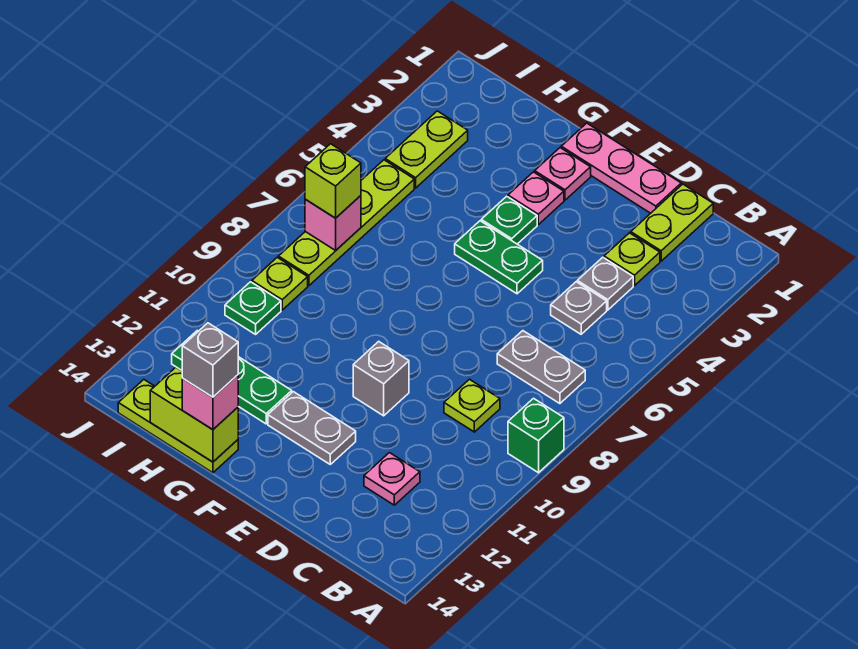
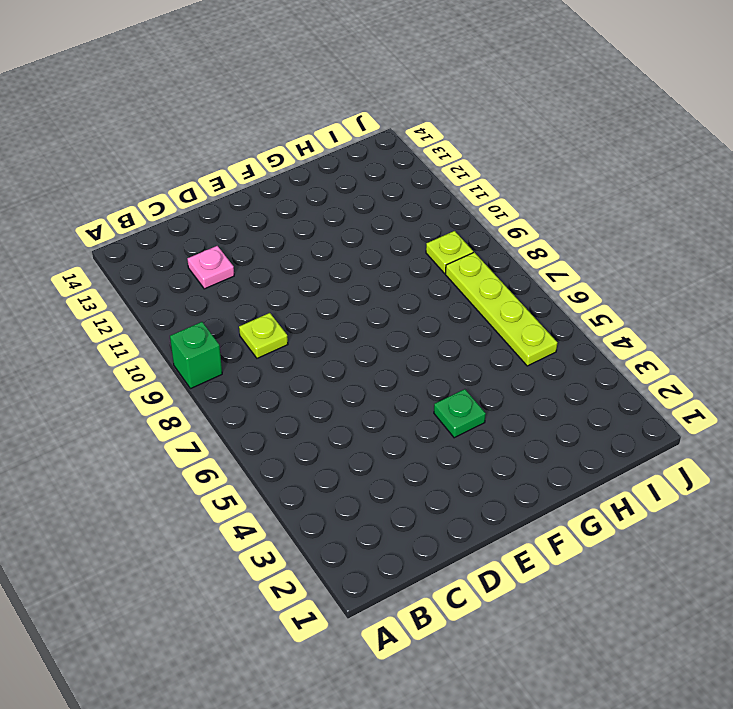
none -> grey 1x2 plate [497,331,585,404]
none -> lime 1x2 plate [631,184,713,261]
none -> lime 1x1 plate [604,233,660,286]

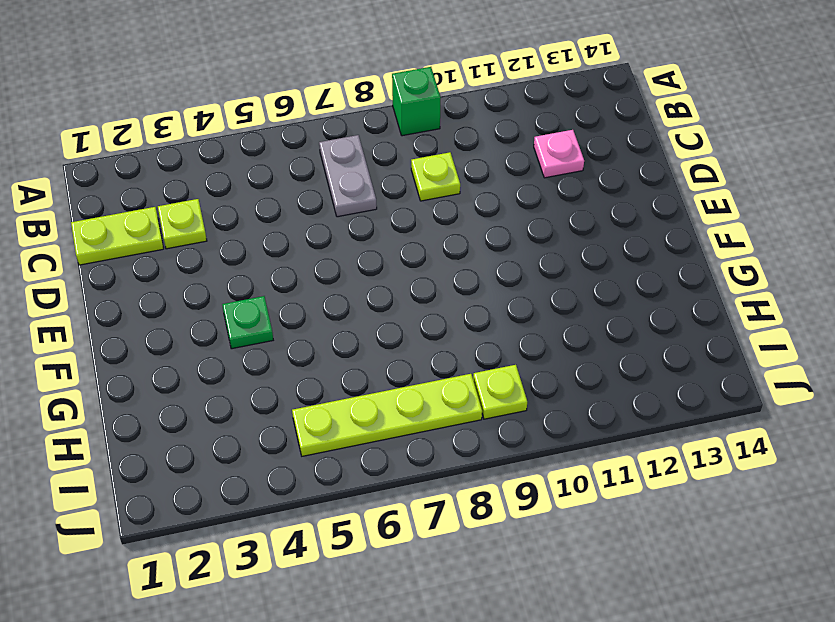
none -> grey 1x1 plate [577,257,633,310]
none -> grey 1x1 plate [551,282,607,334]
none -> pink 1x3 plate [561,123,681,213]

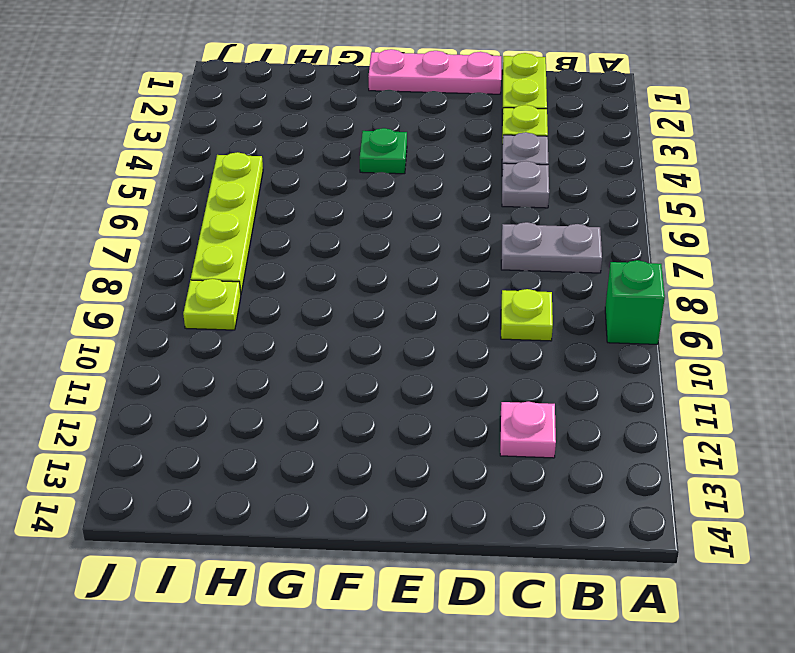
none -> green 1x2 plate [455,221,543,294]
none -> grey 1x1 brick [353,341,409,416]
none -> grey 1x2 plate [268,392,356,464]

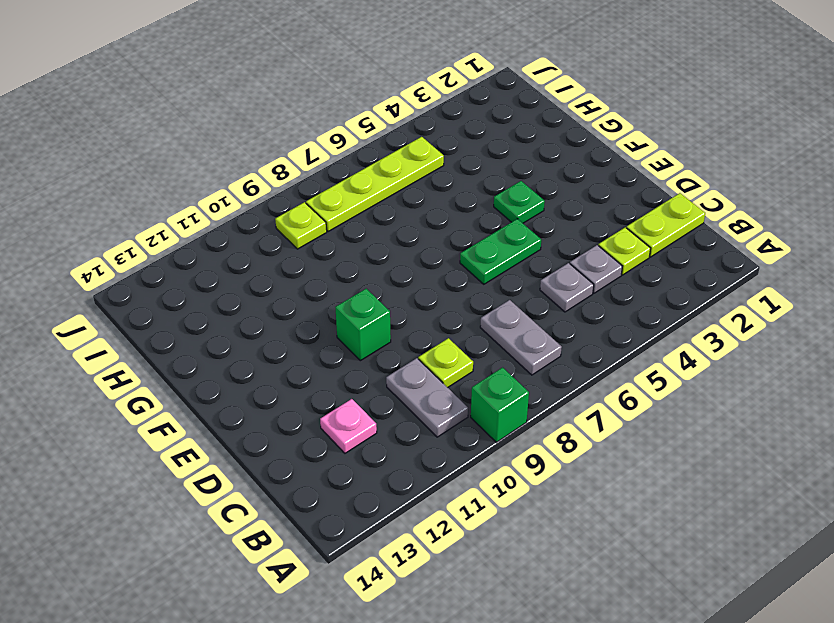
grey 1x2 plate [386,358,468,437] -> grey 1x2 plate moved to [268,392,356,464]
green 1x2 plate [460,219,541,284] -> green 1x2 plate turned to [455,221,543,294]
green 1x1 brick [335,289,391,361] -> grey 1x1 brick [353,341,409,416]
none -> pink 1x3 plate [561,123,681,213]
none -> pink 1x1 plate [535,148,591,200]
none -> pink 1x1 plate [508,172,564,225]

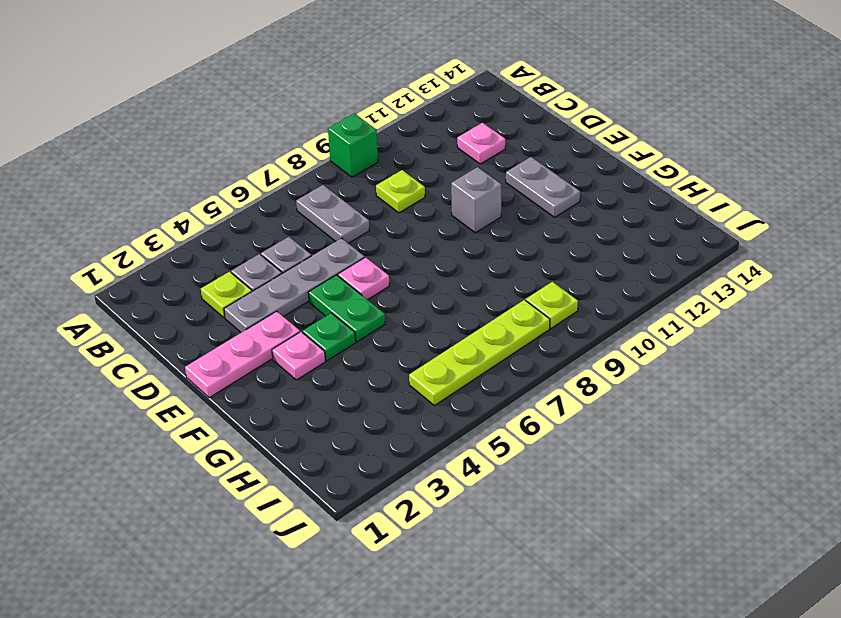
grey 1x4 plate [224,238,365,333] -> none
pink 1x3 plate [185,311,300,398] -> pink 1x3 plate turned to [561,123,681,213]
pink 1x1 plate [338,257,389,300] -> pink 1x1 plate moved to [535,148,591,200]
none -> lime 1x2 plate [631,184,713,261]
none -> green 1x3 plate [172,331,292,424]
none -> lime 1x3 plate [118,380,238,473]

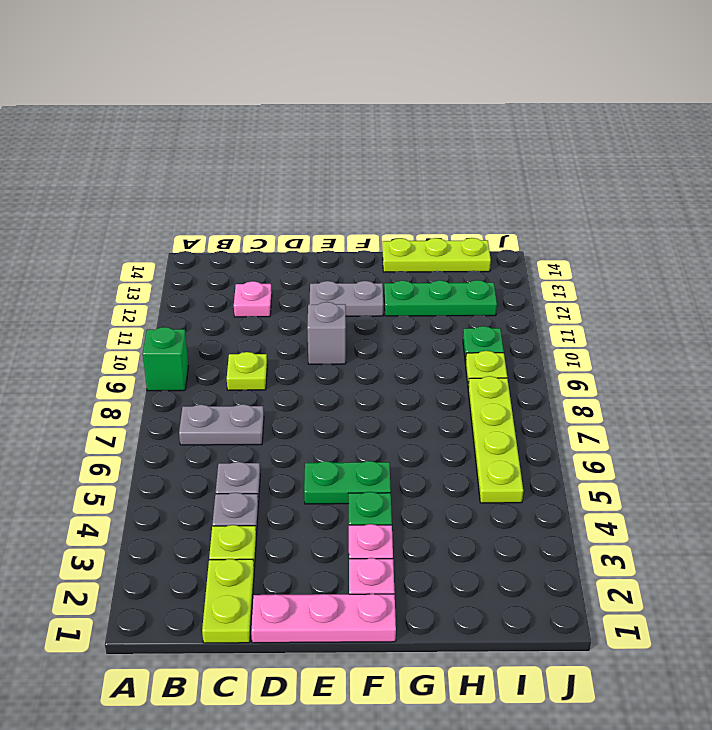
none -> lime 1x2 plate [385,111,468,188]
none -> lime 1x2 brick [150,367,238,462]
none -> pink 1x1 brick [305,196,361,250]

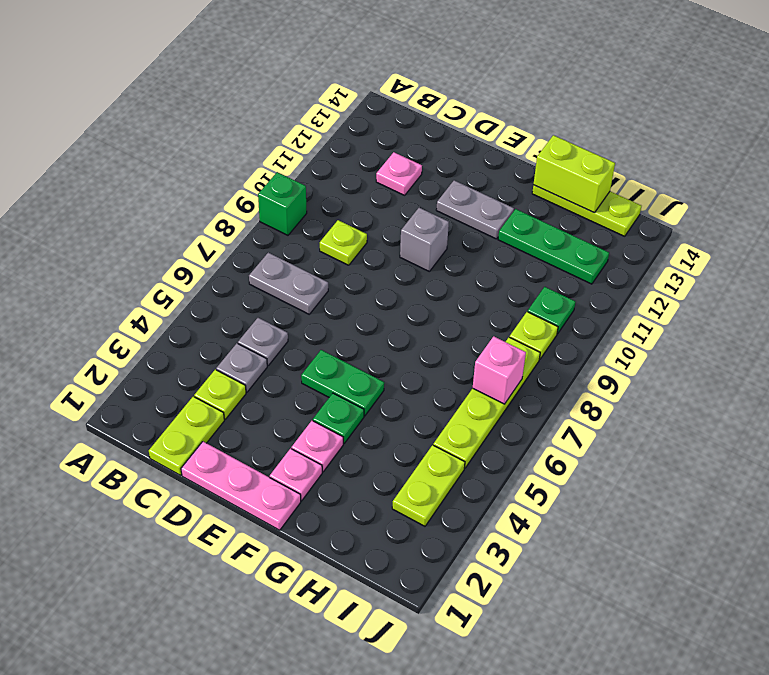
none -> pink 1x1 brick [182,375,238,430]
none -> lime 1x1 brick [305,144,361,218]
none -> grey 1x1 brick [182,323,238,397]

